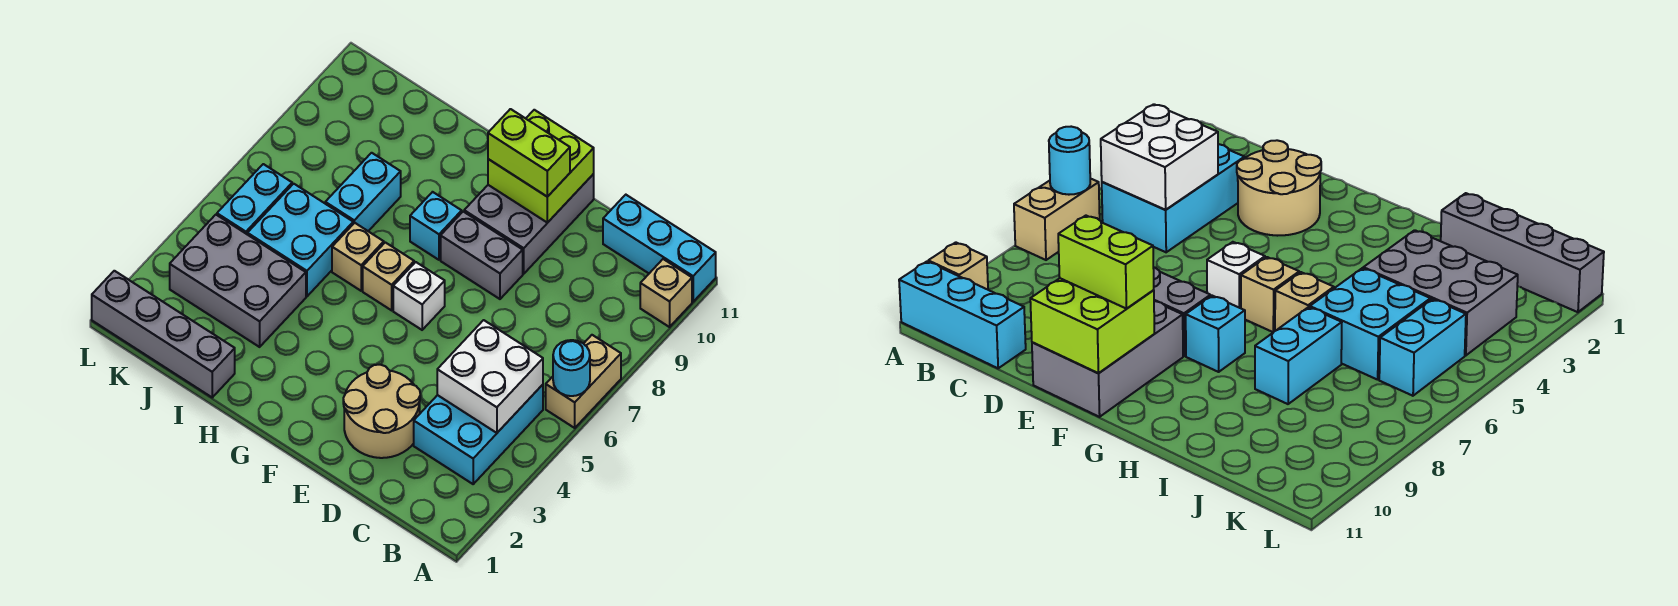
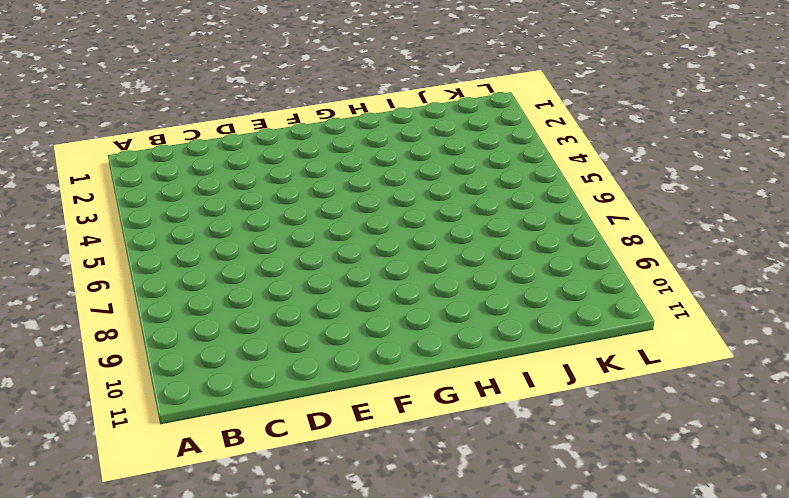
none -> tan 1x2 brick [546,335,621,428]
none -> tan 1x1 brick [640,259,692,327]
none -> cyan 1x3 brick [603,195,716,302]

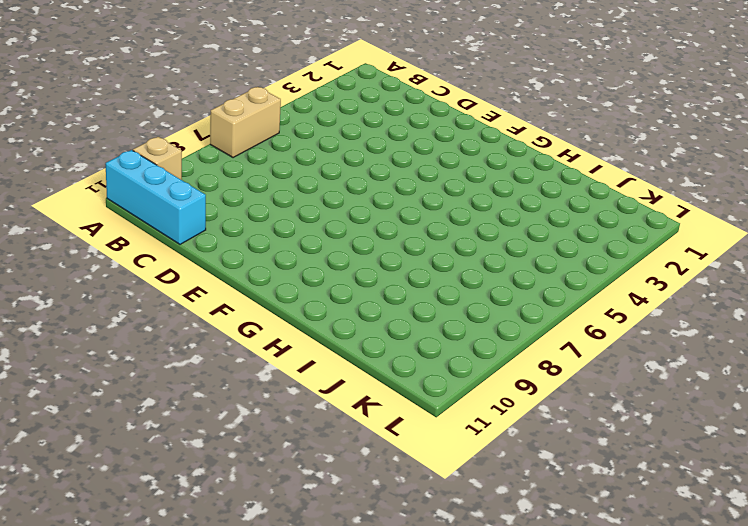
none -> cyan 2x3 brick [414,385,543,484]
none -> tan 2x2 round brick [343,365,420,458]
none -> grey 1x2 brick [441,212,523,299]

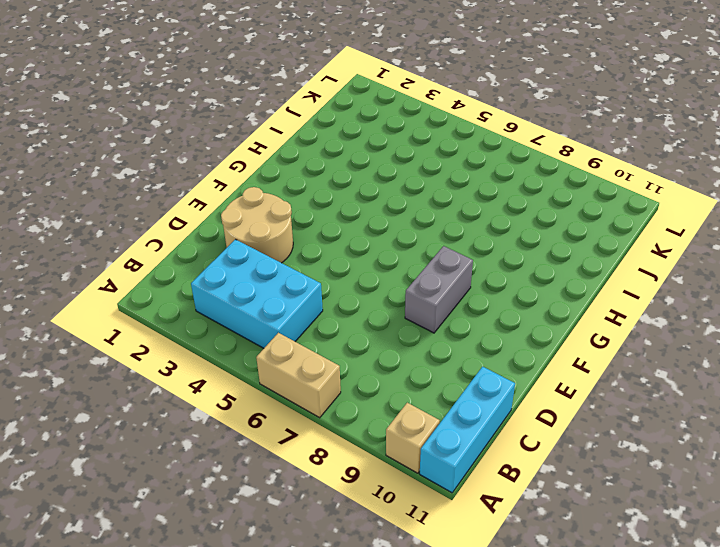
none -> grey 2x3 brick [464,174,594,274]
none -> white 1x1 brick [393,262,445,330]
none -> tan 1x1 brick [363,242,414,310]

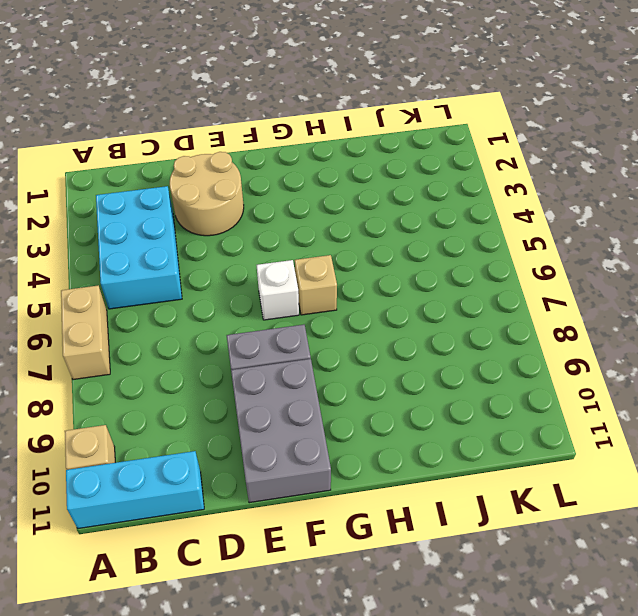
none -> cyan 1x1 brick [410,192,462,260]
none -> tan 1x1 brick [332,223,384,291]
none -> grey 1x4 brick [92,271,235,397]

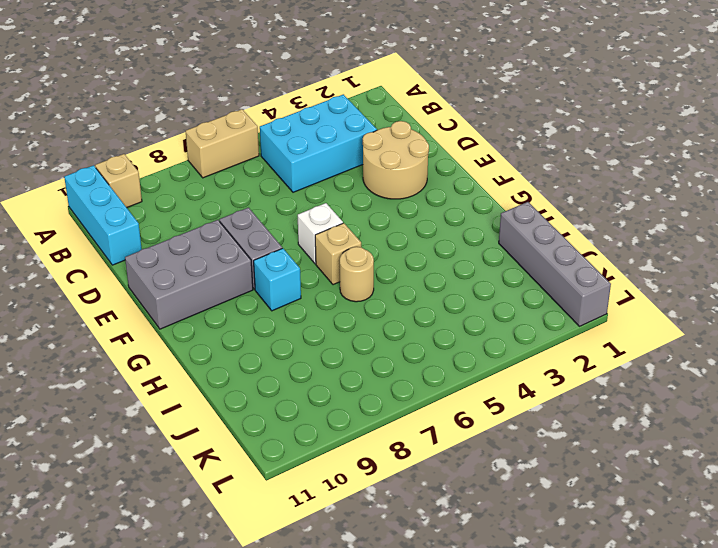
tan 1x1 round brick [340,247,374,302] -> tan 1x1 brick [332,223,384,291]
none -> grey 2x3 brick [170,215,306,347]
none -> cyan 2x2 brick [247,184,353,296]
none -> cyan 1x2 brick [325,153,401,231]

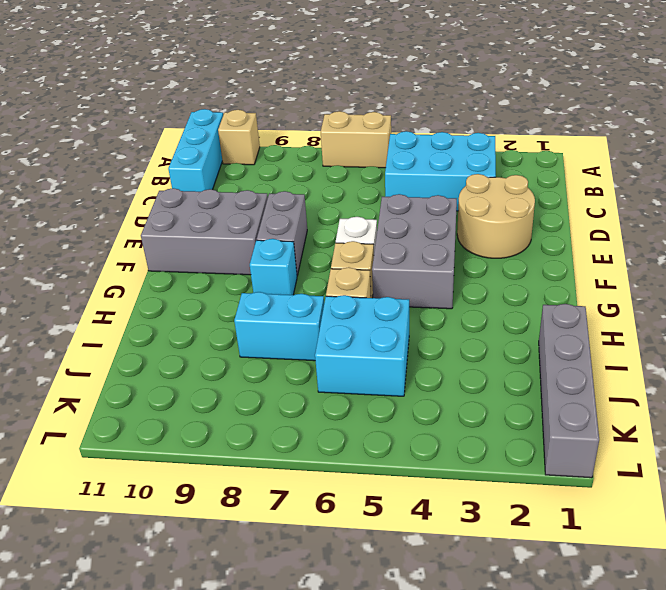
grey 2x3 brick [372,194,457,309] -> grey 2x3 brick moved to [170,215,306,347]
none -> cyan 1x2 brick [217,164,292,234]
none -> cyan 1x1 round brick [553,340,590,396]
none -> white 2x2 brick [437,320,543,433]

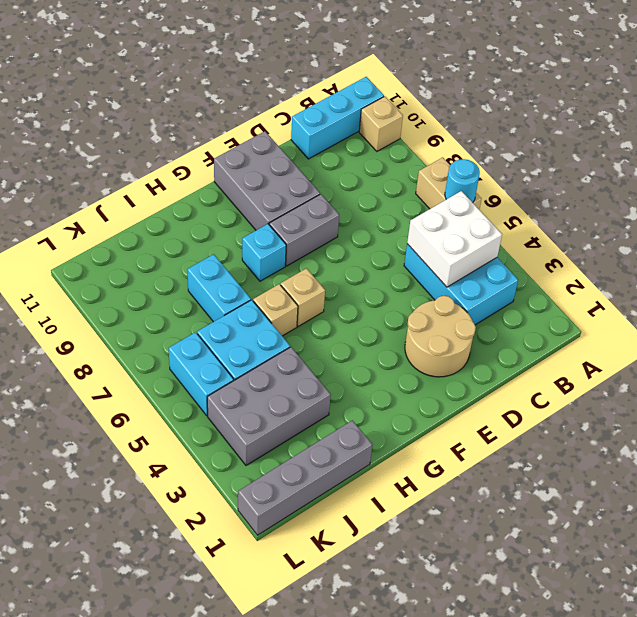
none -> white 1x1 brick [393,262,445,330]
none -> lime 2x2 brick [488,110,594,223]
none -> lime 1x2 brick [488,109,570,197]

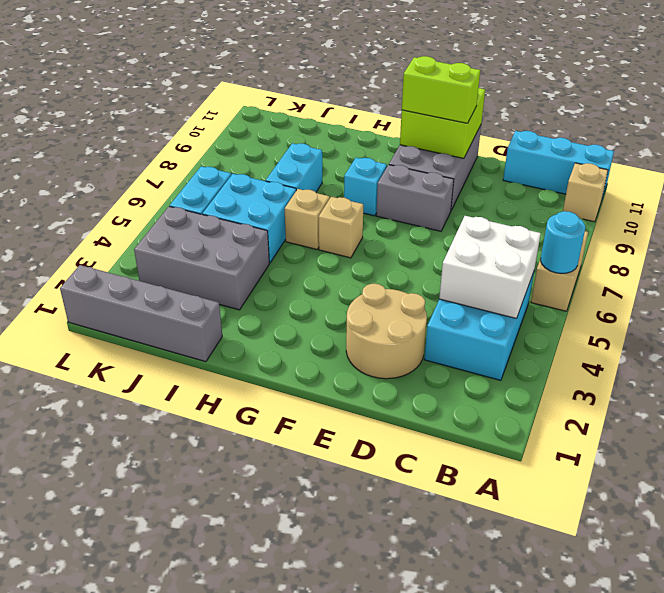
none -> white 1x1 brick [393,262,445,330]

